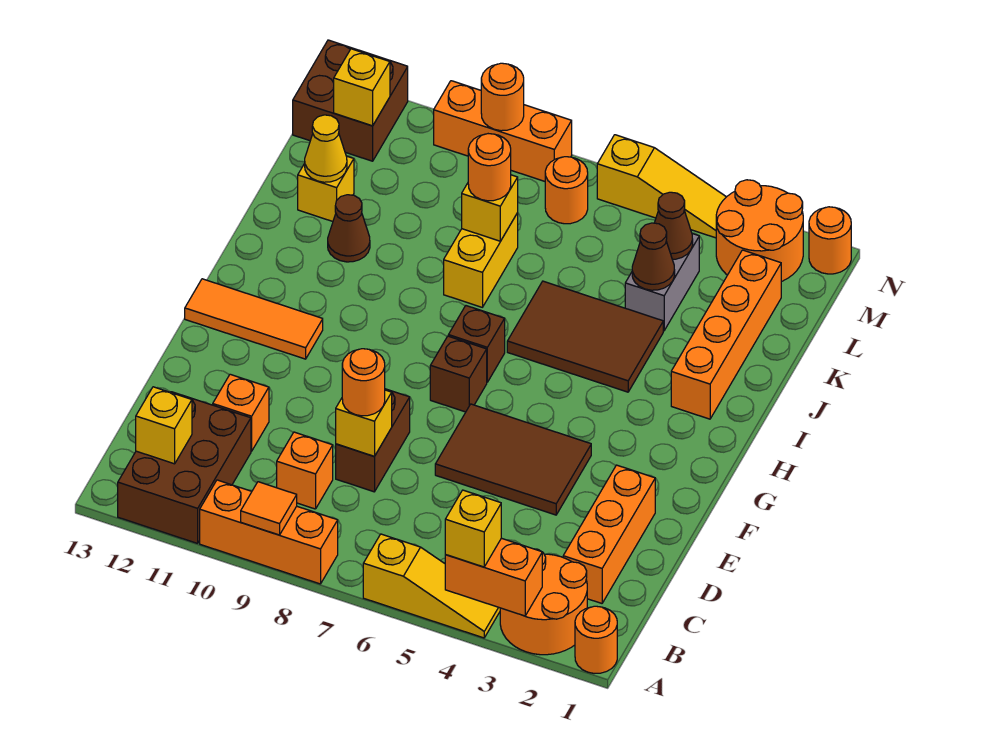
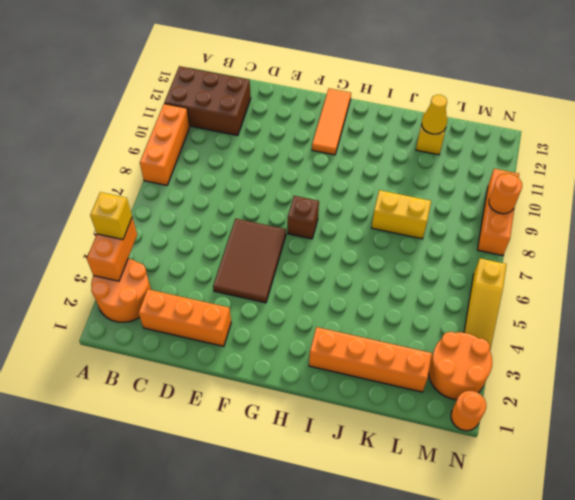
none -> orange 1x1 round brick [575,606,617,673]
none -> yellow 1x3 slope [363,534,500,638]
none -> orange 1x1 brick [277,432,333,509]
none -> brown 1x2 brick [336,389,410,492]

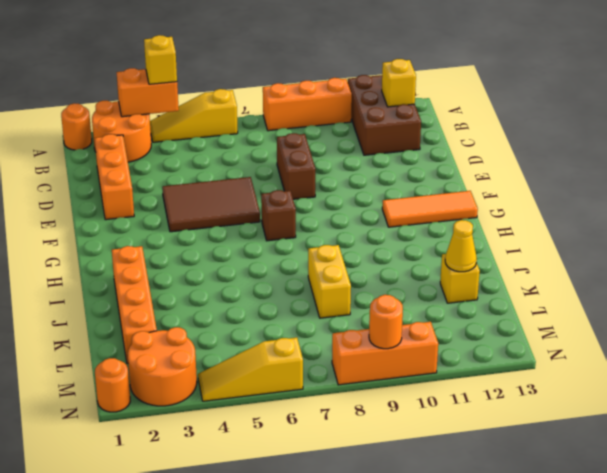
none -> orange 1x1 brick [277,432,333,509]
none -> orange 1x1 brick [213,374,269,451]
none -> brown 1x1 brick [448,306,505,382]
none -> brown 2x3 tile [507,281,663,392]

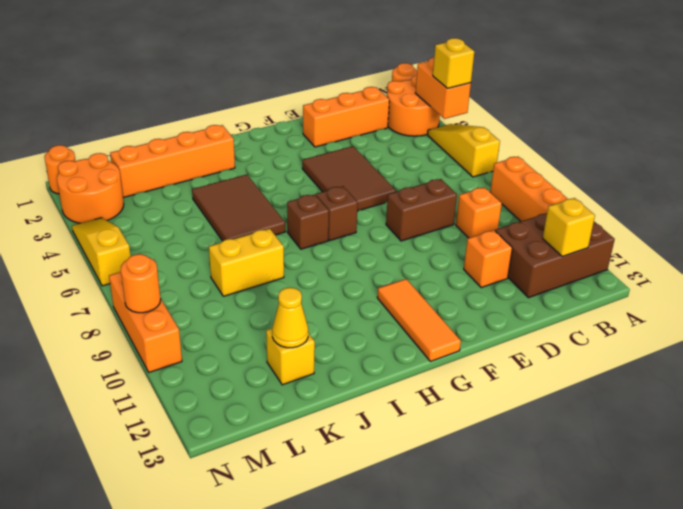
none -> brown 1x1 cone [328,195,370,262]
none -> grey 1x2 brick [625,234,699,331]
none -> orange 1x1 round brick [545,157,588,224]
none -> brown 2x2 brick [293,40,408,161]

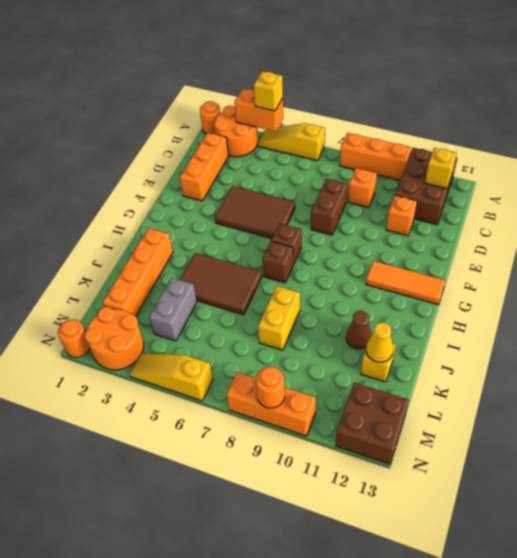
none -> orange 1x1 round brick [545,157,588,224]
none -> orange 1x1 tile [241,482,297,535]
none -> yellow 1x1 brick [336,390,392,456]
none -> brown 1x1 cone [632,223,675,290]

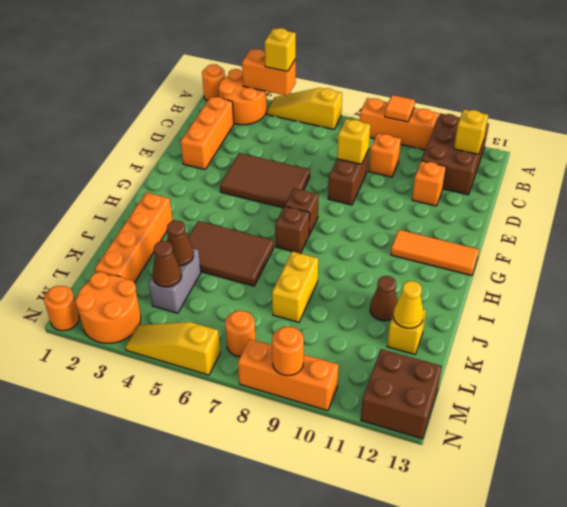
none -> yellow 1x1 brick [462,175,518,241]
none -> yellow 1x1 brick [334,49,390,126]
none -> orange 1x1 round brick [342,349,385,416]
none -> orange 1x1 round brick [468,134,511,201]

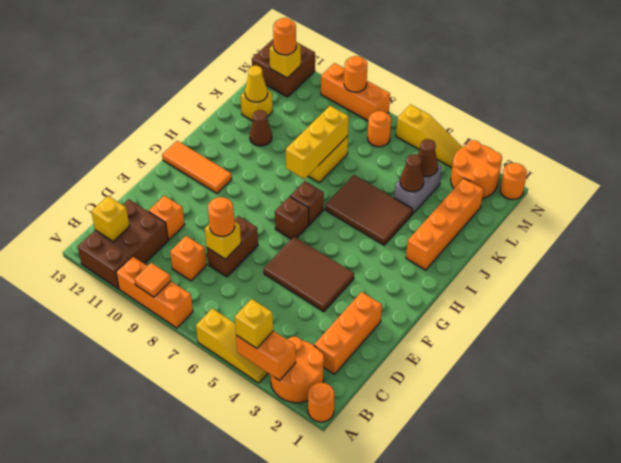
yellow 1x3 brick [286,106,349,179] -> yellow 1x1 brick [462,175,518,241]
orange 1x1 round brick [273,18,296,55] -> orange 1x1 round brick moved to [468,134,511,201]

